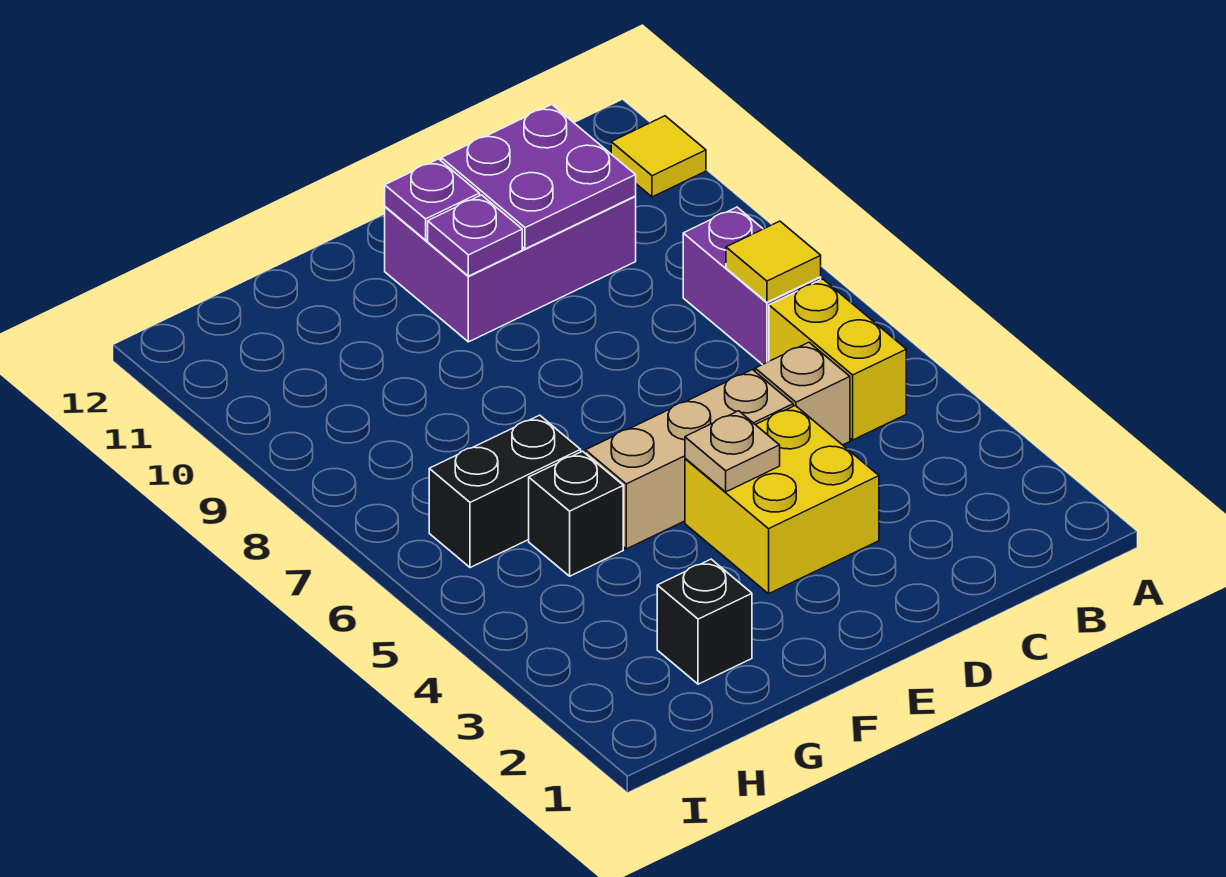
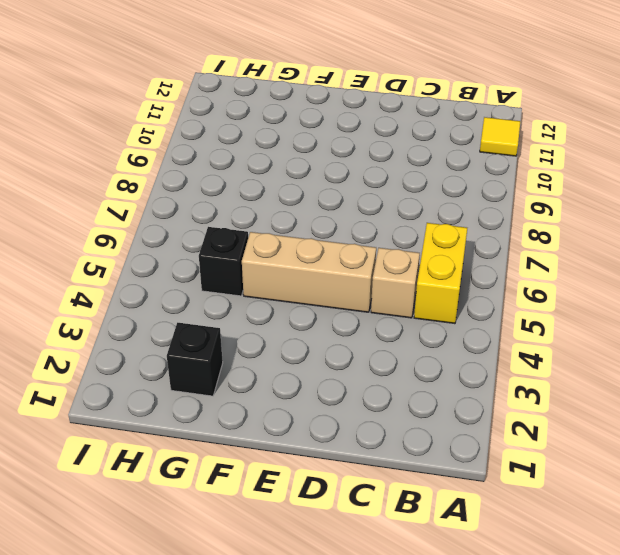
none -> purple 1x2 brick [683,207,821,365]
none -> purple 2x3 brick [385,196,636,342]
none -> yellow 2x2 brick [685,406,879,594]

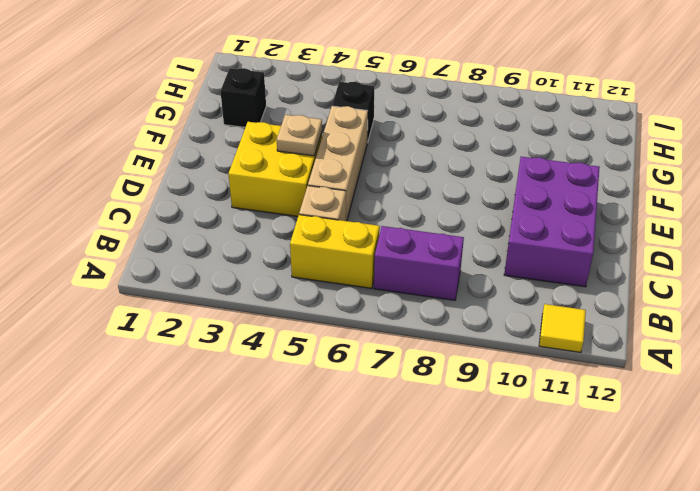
none -> black 1x2 brick [429,415,581,568]
none -> yellow 1x1 tile [726,221,821,302]
none -> purple 2x2 plate [441,105,636,249]

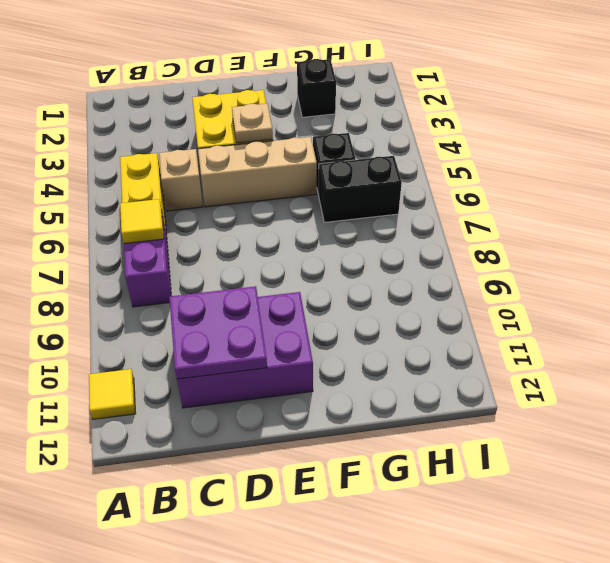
none -> purple 1x1 plate [428,195,522,276]
none -> purple 1x1 plate [385,159,480,240]

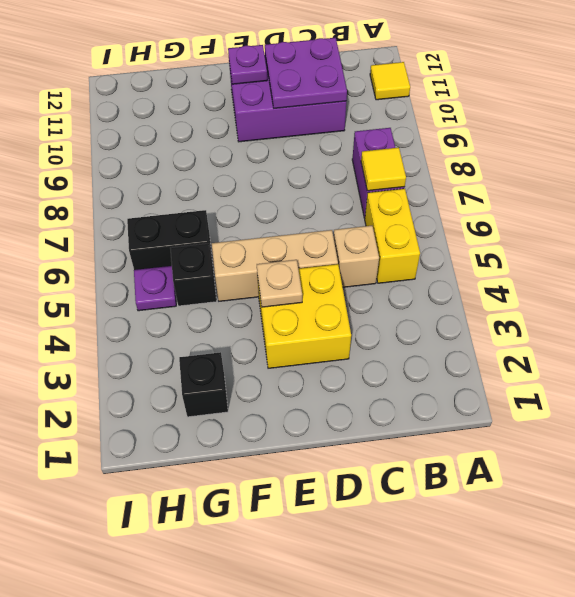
purple 1x1 plate [134,266,176,311] -> purple 1x1 plate moved to [428,195,522,276]

